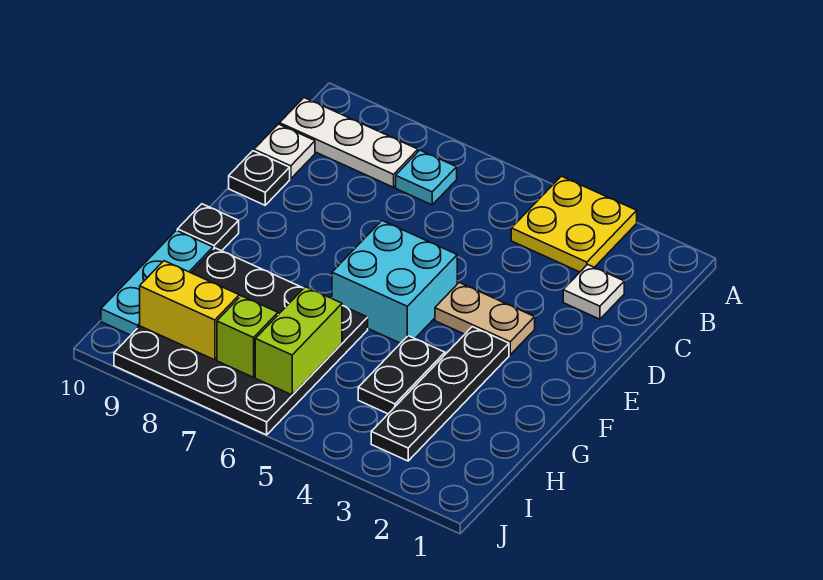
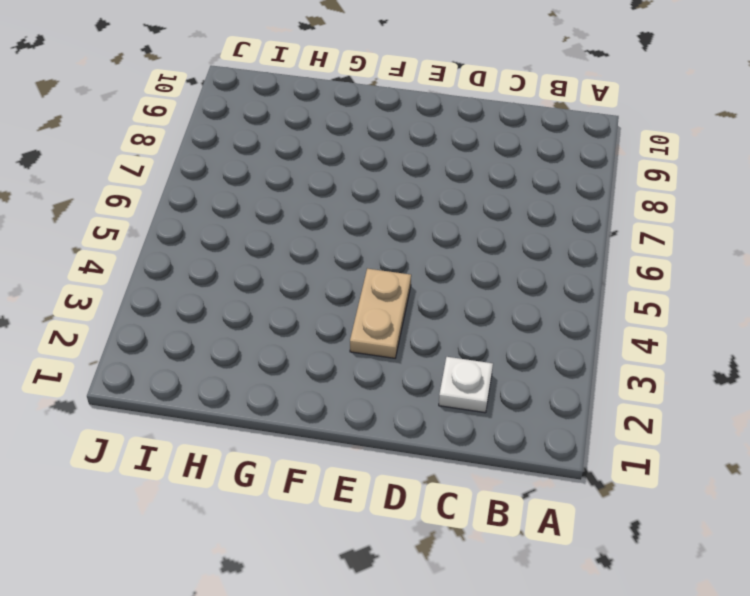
none -> yellow 2x2 plate [511,176,637,272]
none -> cyan 1x1 plate [396,150,457,205]
none -> white 1x3 plate [280,98,418,187]

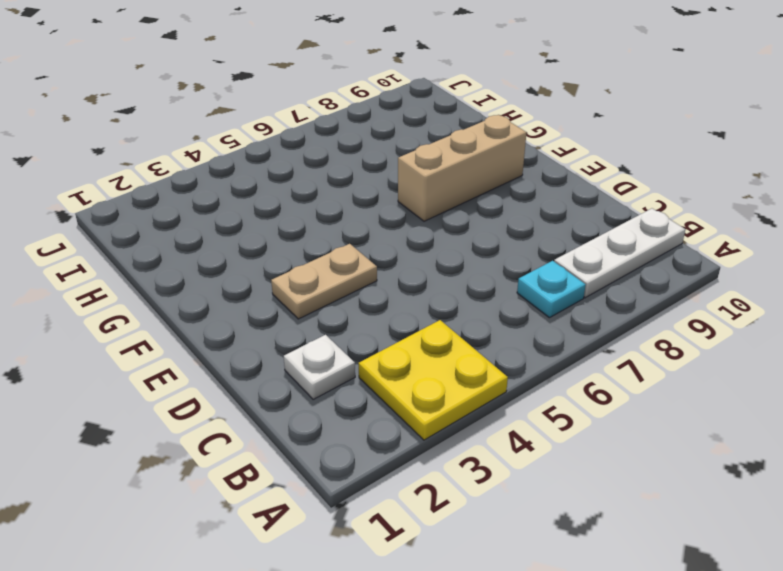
tan 1x3 brick [398,115,527,221] -> none
none -> white 1x1 plate [254,124,315,179]
none -> black 1x1 plate [229,151,290,205]
none -> cyan 2x2 brick [332,221,457,343]

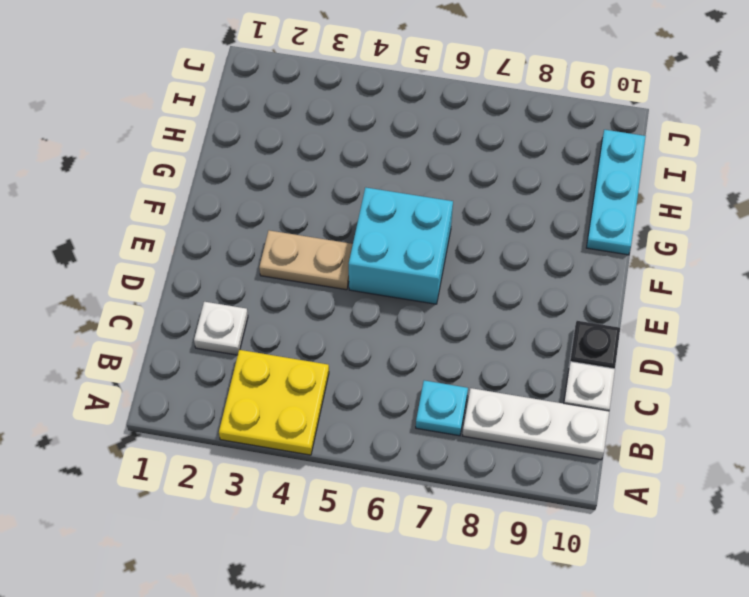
none -> black 1x4 plate [371,327,509,461]
none -> black 1x1 plate [177,204,239,251]
none -> black 1x2 plate [358,336,445,414]

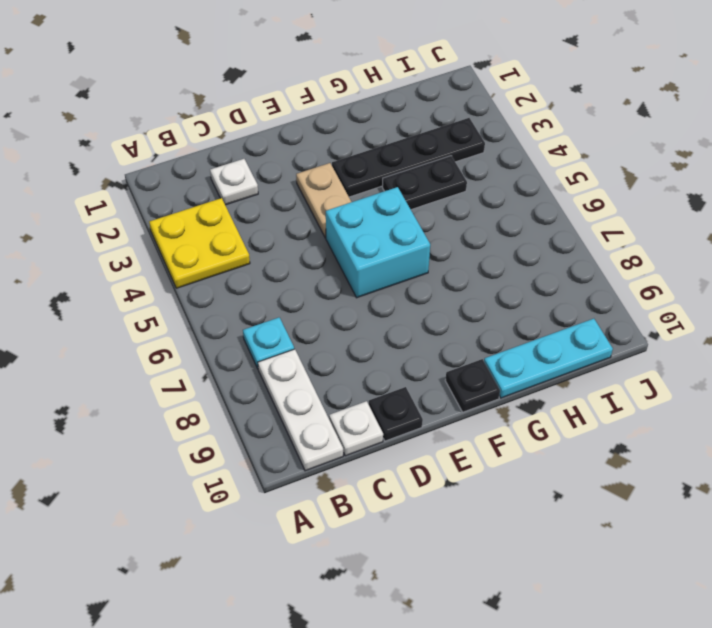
none -> black 4x4 plate [114,248,368,435]
none -> lime 1x2 brick [255,287,342,395]
none -> lime 1x1 brick [217,296,278,377]

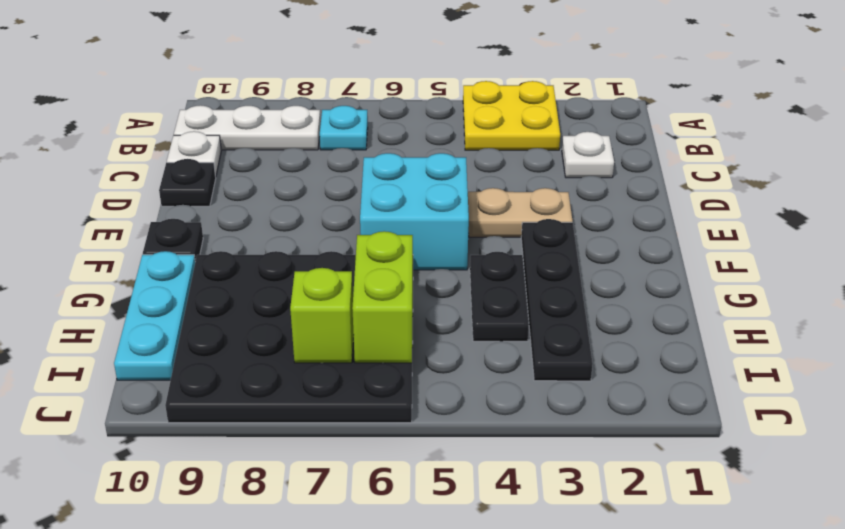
none -> yellow 1x2 brick [140,261,239,360]

